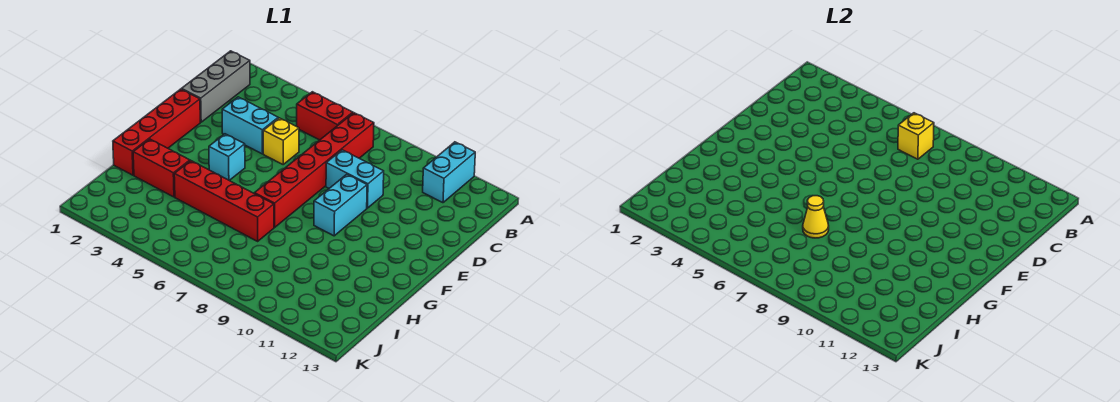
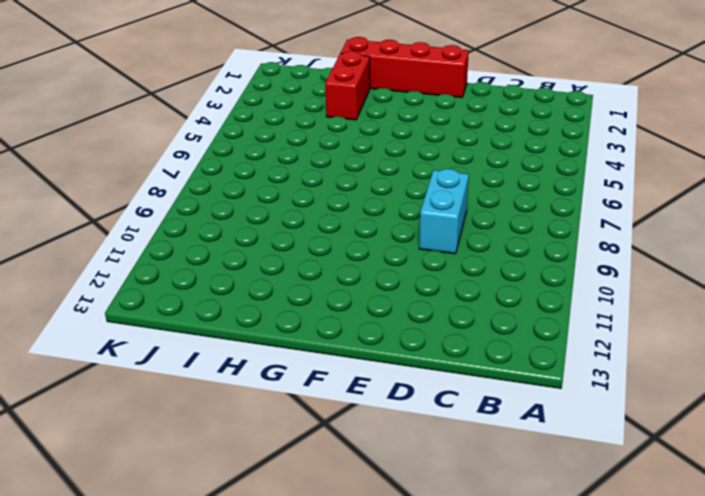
none -> cyan 1x2 brick [423,142,475,203]
none -> grey 1x3 brick [182,51,250,122]
none -> red 1x2 brick [297,92,353,140]

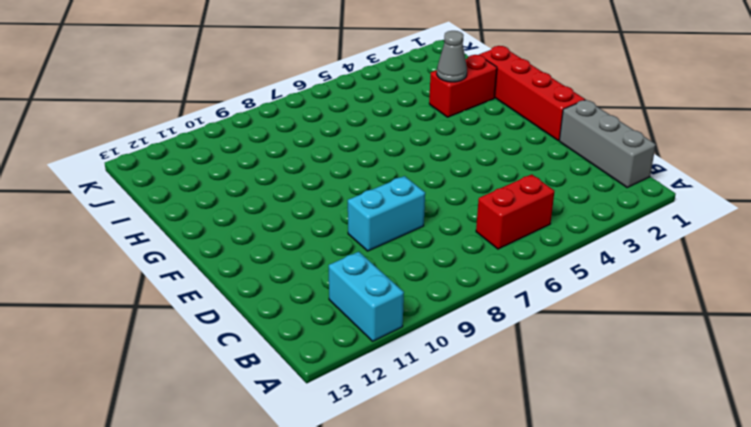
grey 1x1 cone [437,31,467,82] -> none
none -> red 1x6 brick [254,113,374,227]
none -> cyan 1x2 brick [222,97,278,154]
none -> yellow 1x1 brick [263,118,299,164]

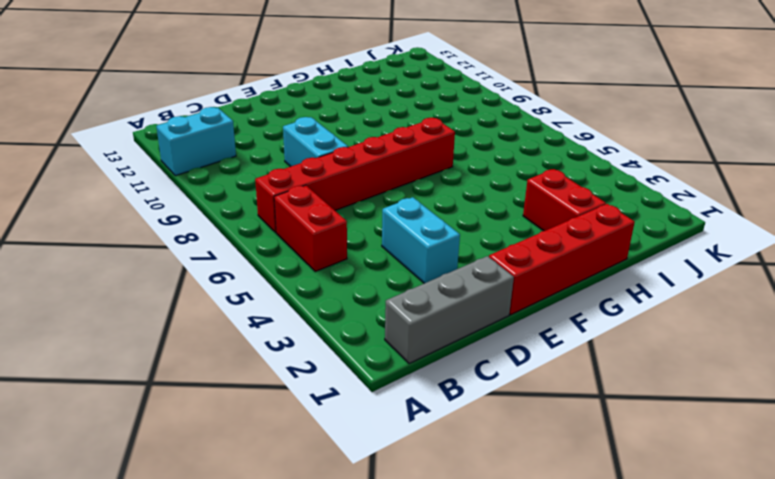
none -> yellow 1x1 brick [263,118,299,164]
none -> cyan 1x2 brick [314,174,367,236]
none -> cyan 1x1 brick [209,134,245,181]

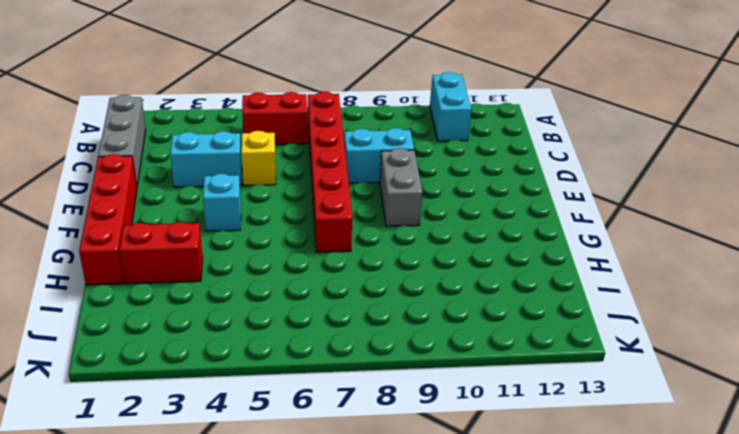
grey 1x2 brick [380,148,423,226] -> cyan 1x2 brick [314,174,367,236]
none -> red 1x4 brick [174,161,274,241]
none -> yellow 1x1 brick [898,113,934,159]
none -> yellow 1x1 cone [803,196,829,238]

